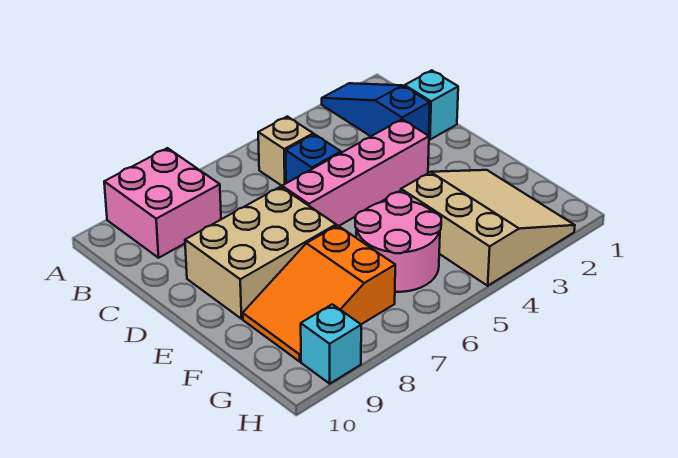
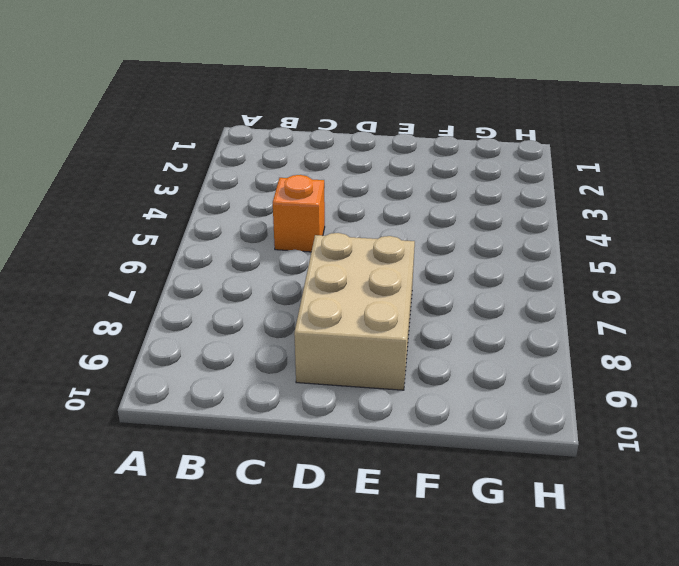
orange 1x1 brick [273,175,325,252] -> blue 1x1 brick [285,134,341,183]
none -> blue 1x3 slope [322,83,430,136]
none -> pink 2x2 brick [104,148,221,258]

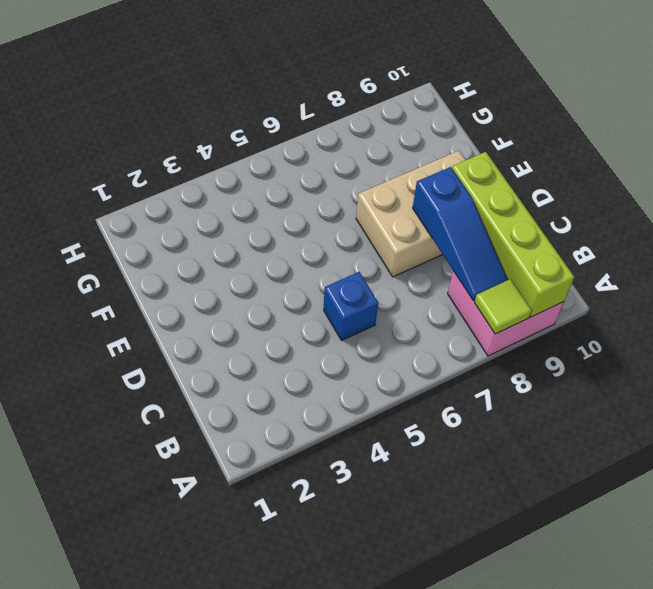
lime 1x1 tile [474,279,532,334] -> none
lime 1x4 brick [452,152,574,317] -> none
blue 1x3 slope [413,167,508,301] -> blue 1x3 slope moved to [322,83,430,136]
none -> tan 1x1 brick [258,116,313,186]
none -> cyan 1x1 brick [405,70,458,140]

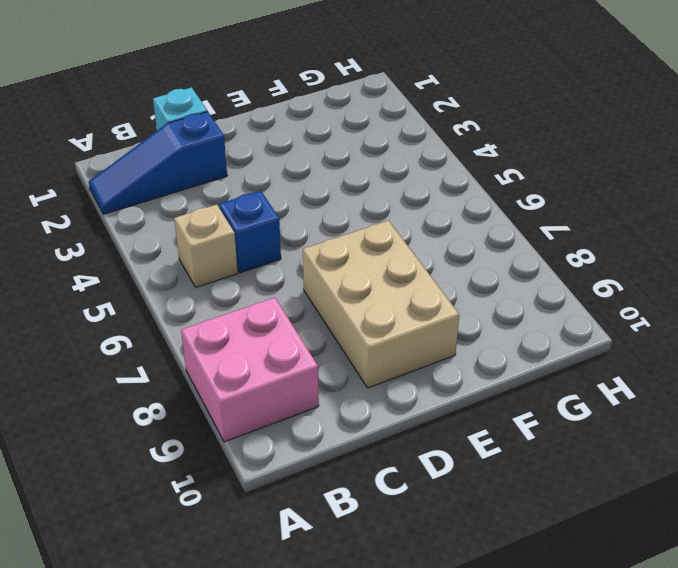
none -> pink 1x4 brick [282,119,429,226]
none -> tan 3x3 slope [401,170,575,286]

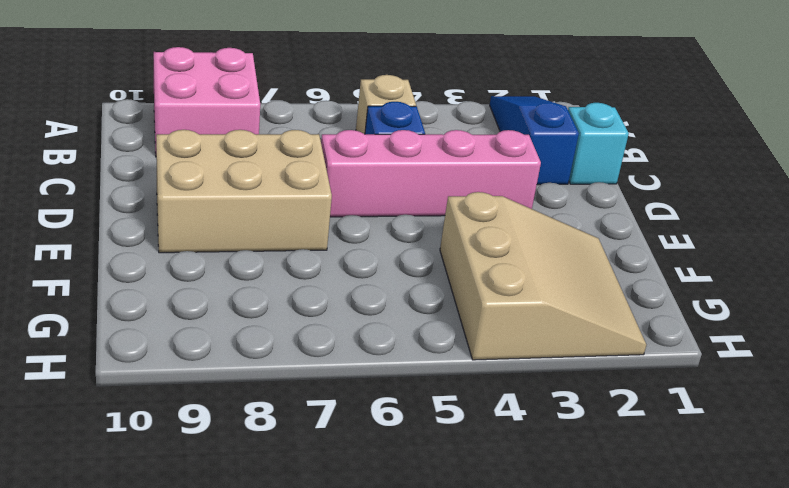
none -> pink 2x2 round brick [355,192,441,292]
none -> orange 2x3 slope [243,225,395,362]

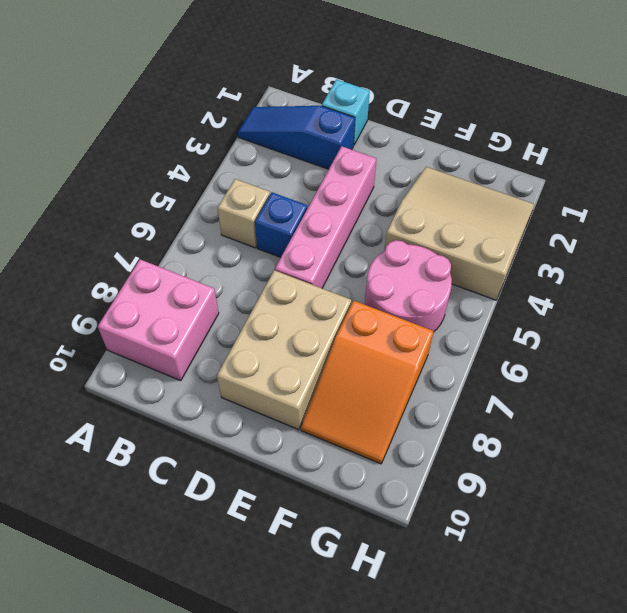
none -> cyan 1x1 brick [301,304,361,384]

